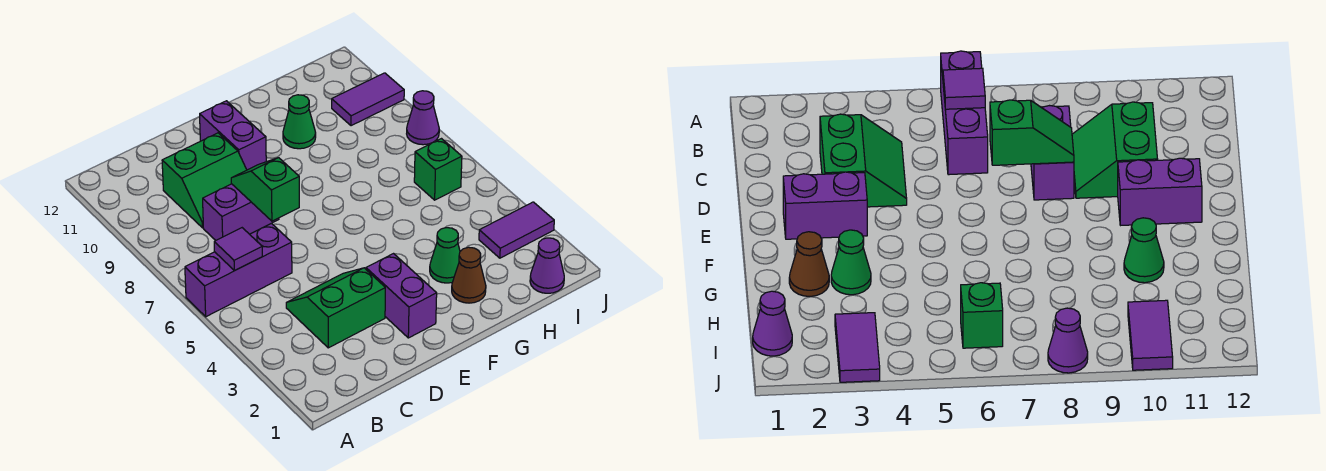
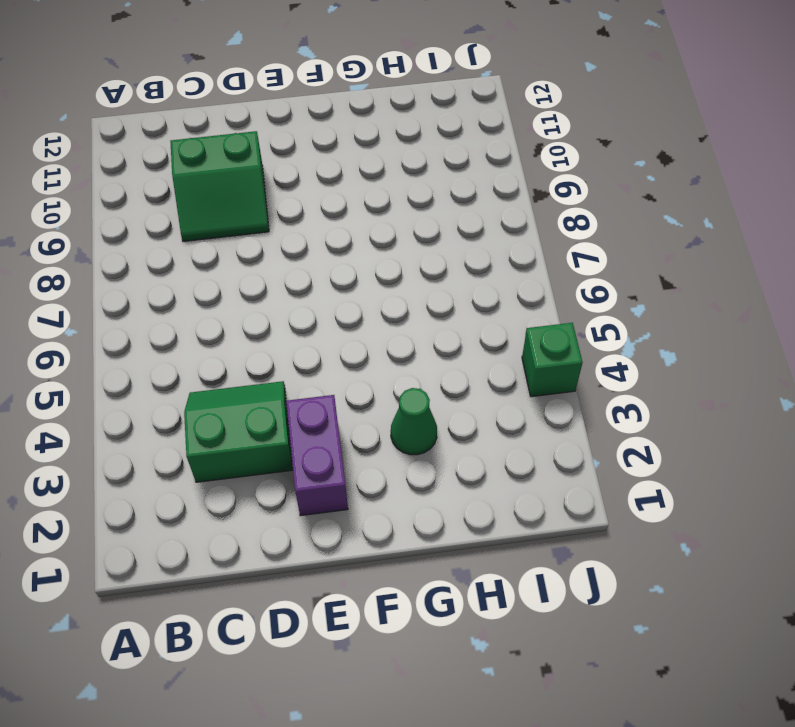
green 1x1 brick [522,323,583,397] -> green 1x1 brick moved to [414,139,462,200]
none -> purple 1x3 brick [185,223,292,317]
none -> purple 1x2 brick [203,184,279,240]
none -> purple 1x2 brick [200,101,266,170]

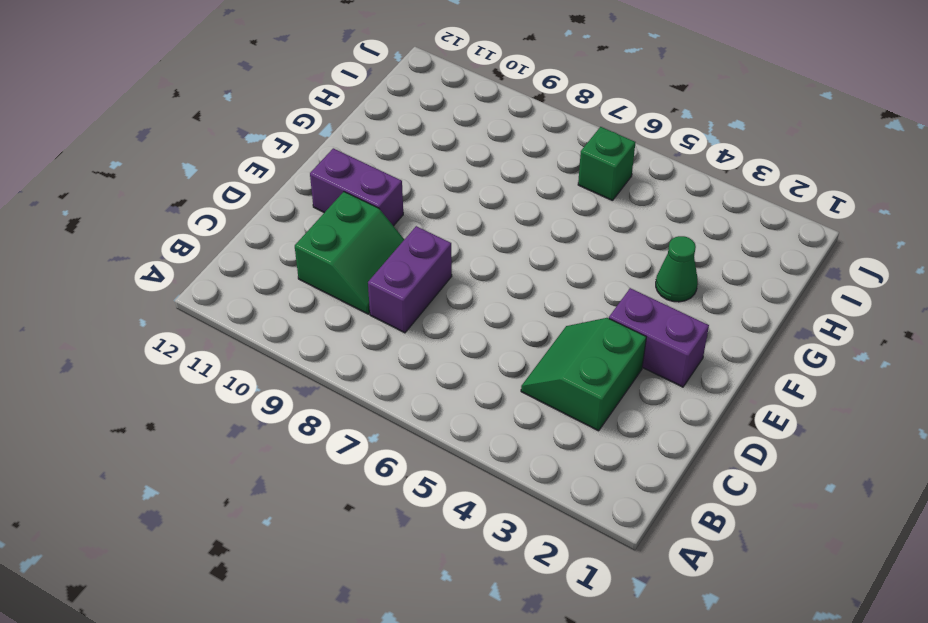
none -> purple 1x3 brick [185,223,292,317]
none -> brown 1x1 cone [452,247,486,303]
none -> green 1x1 cone [283,95,316,149]

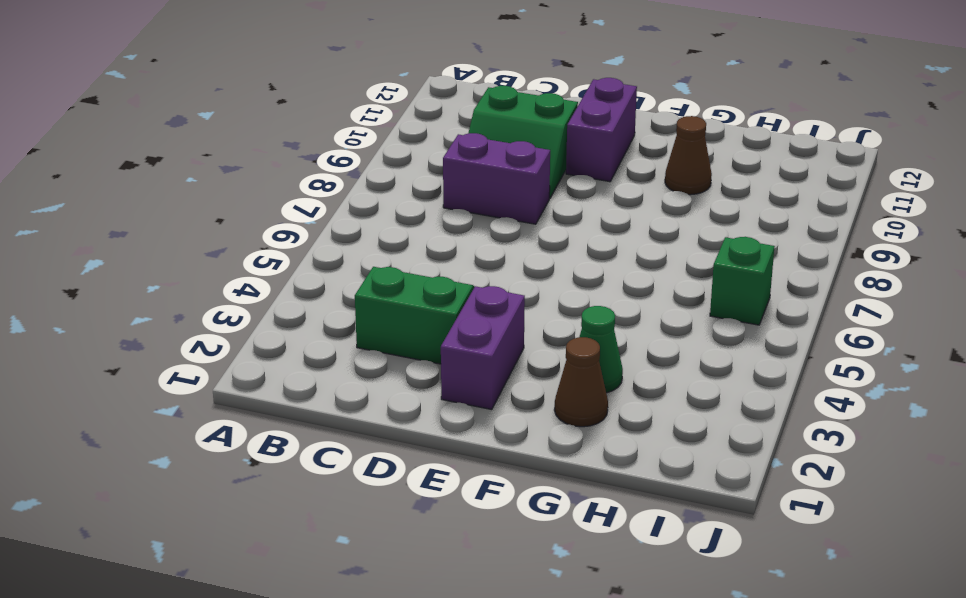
brown 1x1 cone [665,116,712,195] -> green 1x1 cone [283,95,316,149]
none -> purple 1x3 brick [185,223,292,317]
none -> purple 1x1 cone [530,238,564,293]
none -> purple 1x2 tile [479,202,554,258]

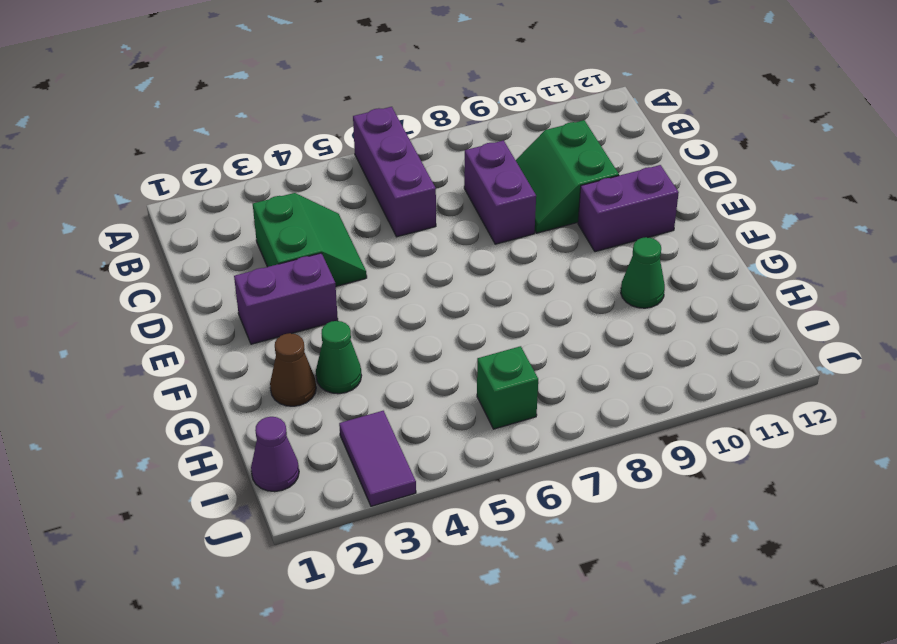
none -> purple 1x2 tile [332,73,404,126]
none -> purple 1x1 cone [407,91,439,145]
none -> purple 1x1 tile [214,228,262,271]

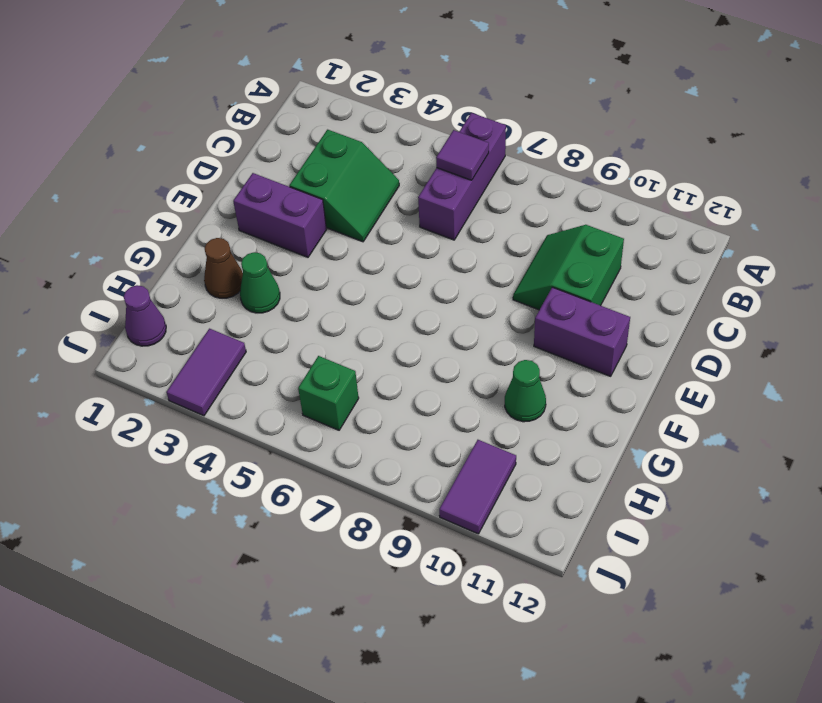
none -> purple 1x2 brick [203,184,279,240]
none -> purple 1x1 cone [407,91,439,145]
none -> green 1x2 slope [231,158,299,221]

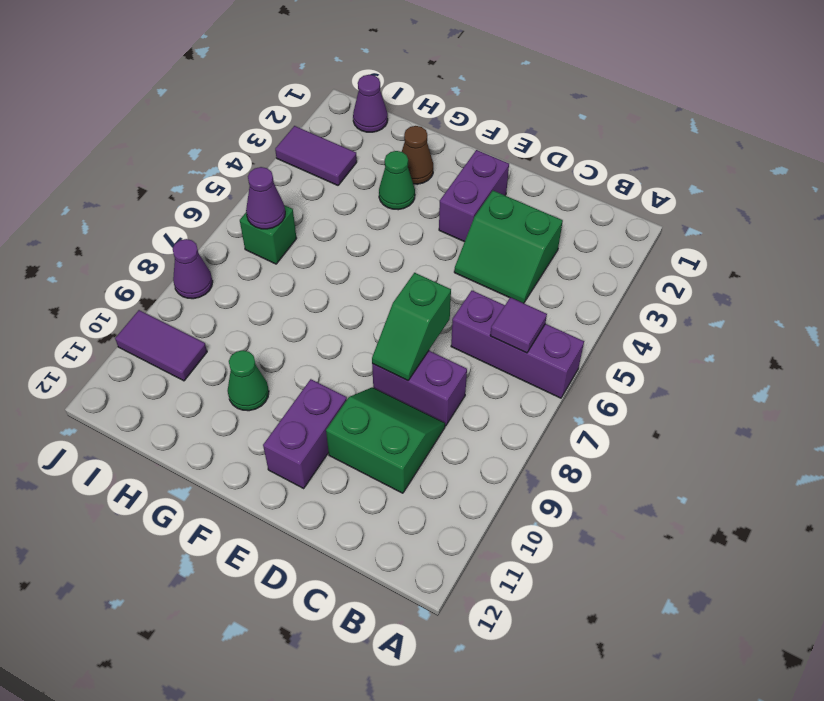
purple 1x1 cone [246,167,285,229] -> none

